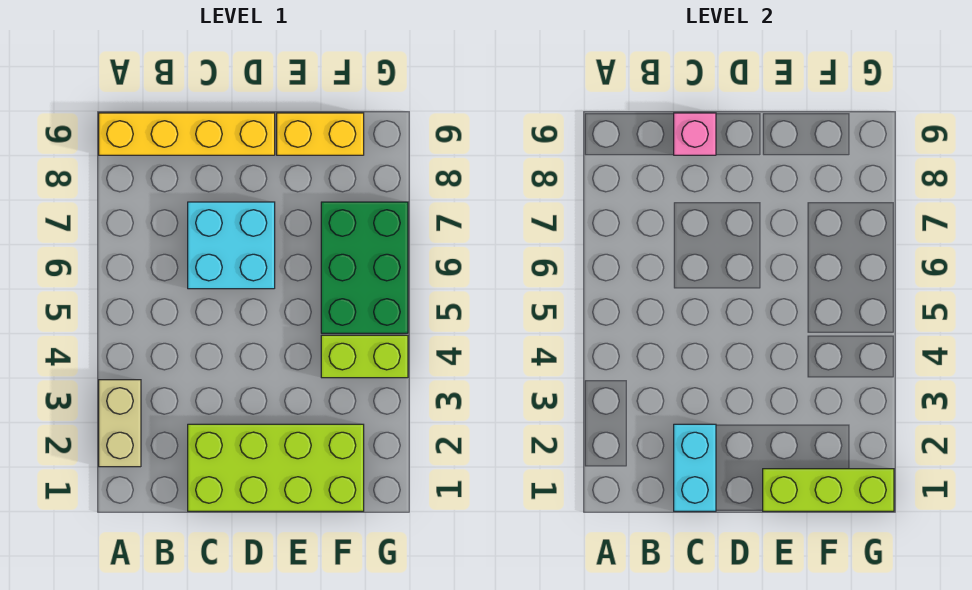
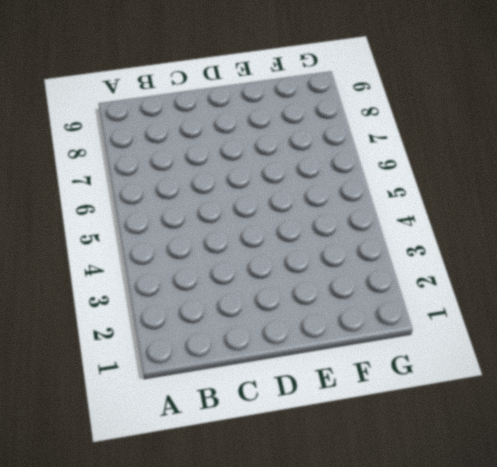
none -> tan 1x2 brick [99,380,141,467]
none -> yellow 1x4 brick [99,113,275,155]

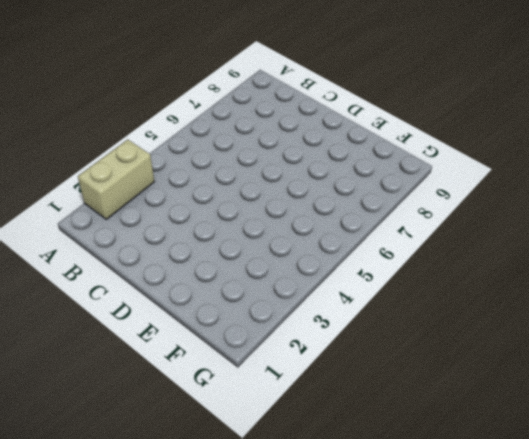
none -> yellow 1x4 brick [99,113,275,155]
none -> lime 2x4 brick [188,424,364,511]

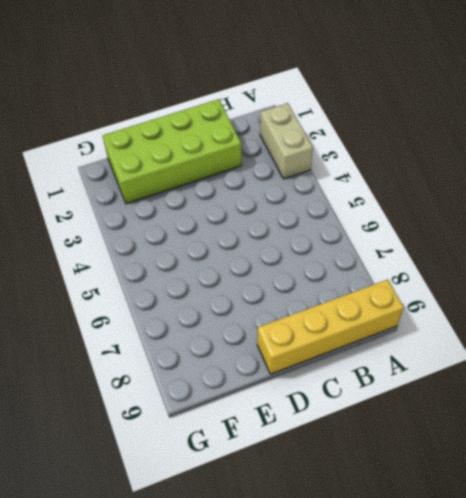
none -> cyan 2x2 brick [188,202,275,289]
none -> yellow 1x2 brick [277,113,364,155]

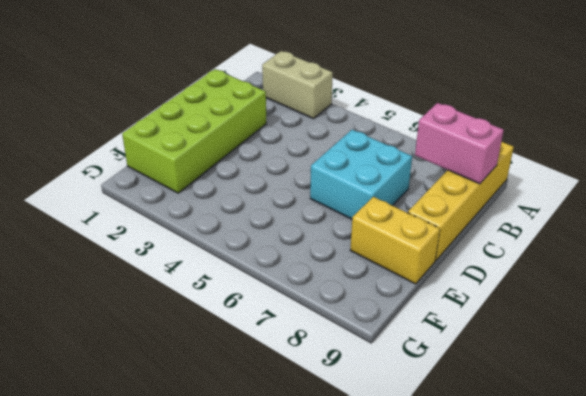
pink 1x2 brick [415,103,504,184] -> none
yellow 1x2 brick [350,197,440,284] -> yellow 1x2 brick turned to [277,113,364,155]
none -> lime 1x2 brick [321,335,408,378]
none -> green 2x3 brick [321,202,408,333]

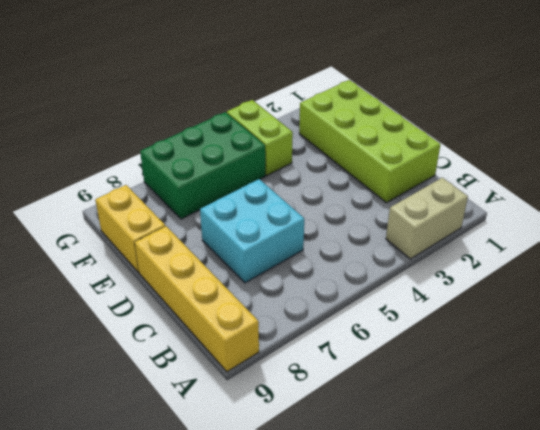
none -> cyan 1x2 brick [674,424,716,511]
none -> pink 1x1 brick [674,113,716,155]

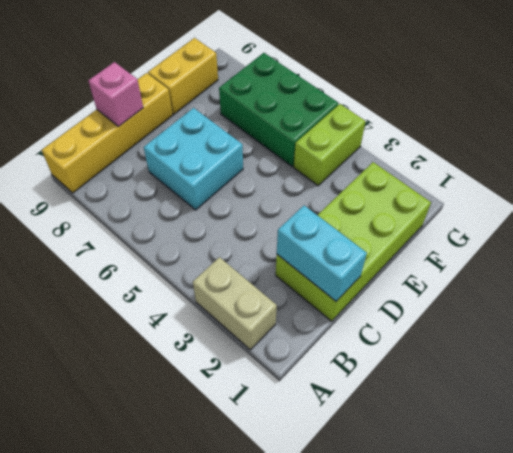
none -> lime 1x3 brick [763,469,894,511]

